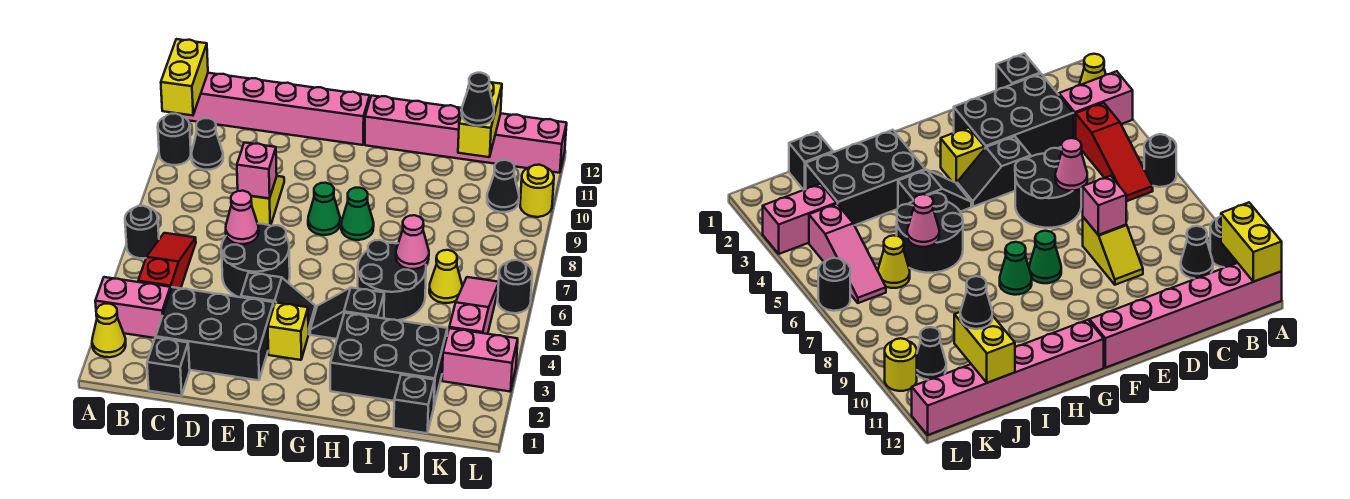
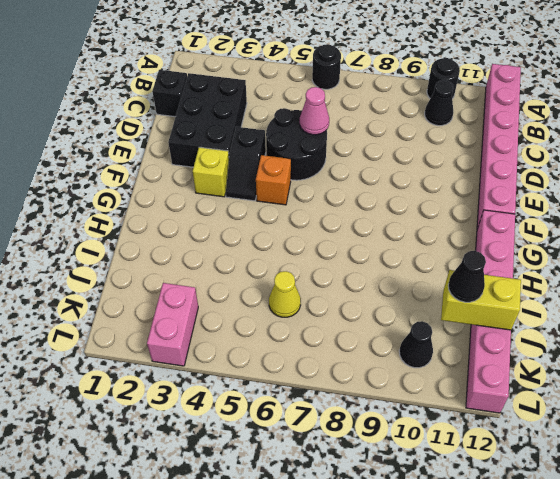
orange 1x1 brick [256,155,291,205] -> none
none -> yellow 1x1 cone [92,304,126,357]
none -> pink 1x2 brick [95,277,171,338]
none -> red 1x3 slope [138,233,196,290]
none -> yellow 1x2 slope [251,176,284,226]

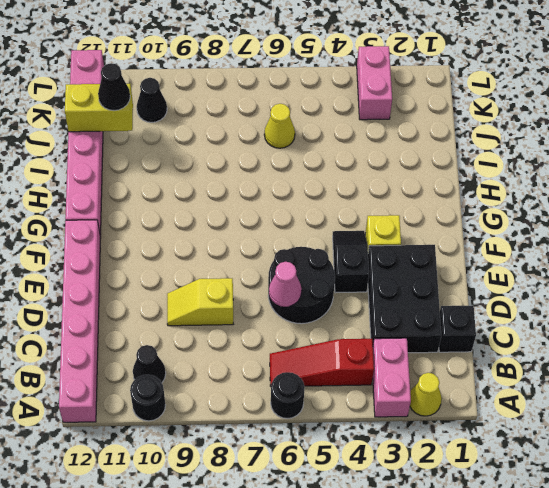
none -> green 1x1 cone [308,183,340,235]
none -> black 1x2 slope [310,288,384,339]
none -> green 1x1 cone [341,188,374,240]
none -> black 2x3 brick [330,313,447,405]

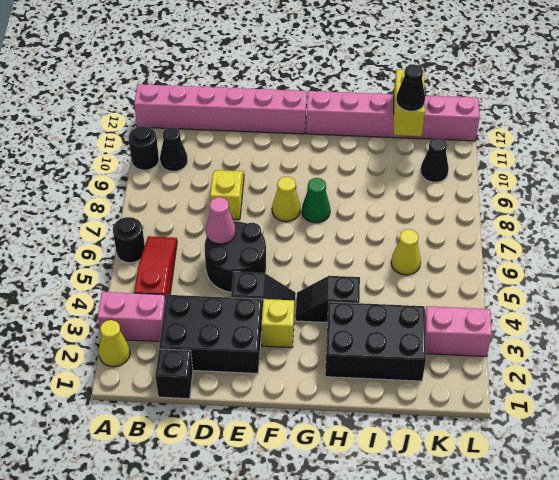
yellow 1x1 cone [272,177,300,222] -> green 1x1 cone [308,183,340,235]
none -> black 2x2 round brick [358,240,426,320]
none -> black 1x1 brick [394,375,435,433]
none -> pink 1x3 slope [449,277,499,334]
none -> black 1x1 round brick [498,260,532,313]

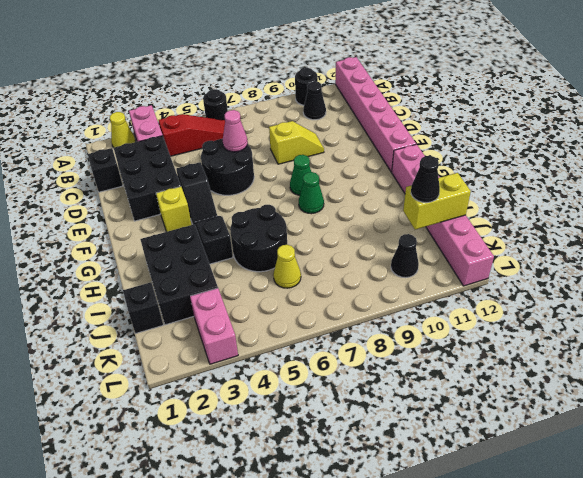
none -> pink 1x3 slope [449,277,499,334]
none -> black 1x1 round brick [498,260,532,313]
none -> yellow 1x1 round brick [520,165,554,217]
none -> yellow 1x2 brick [161,39,208,116]

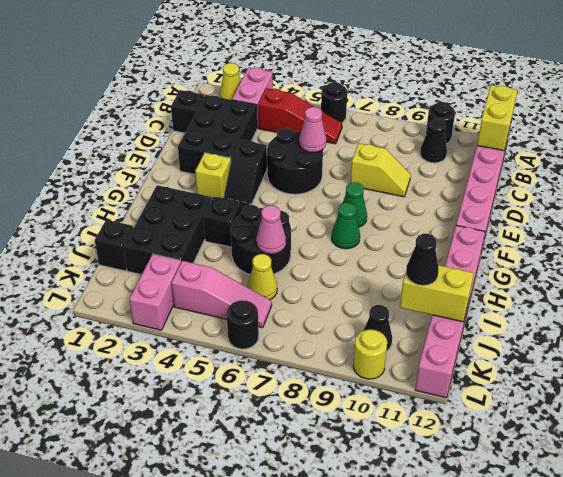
yellow 1x2 brick [477,85,517,151] -> yellow 1x2 brick turned to [161,39,208,116]
none -> pink 1x1 brick [237,143,277,199]

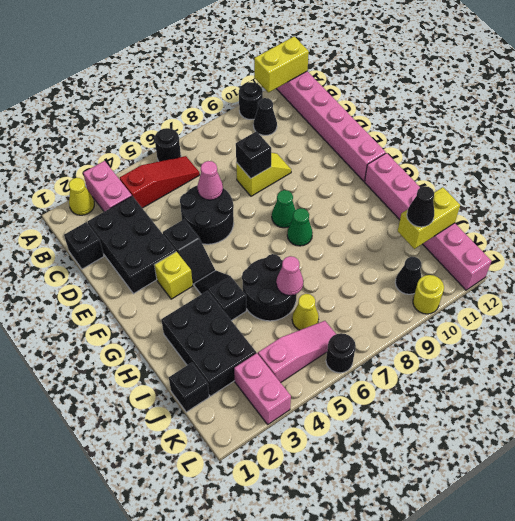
black 1x1 brick [236,131,271,178] -> pink 1x1 brick [237,143,277,199]

